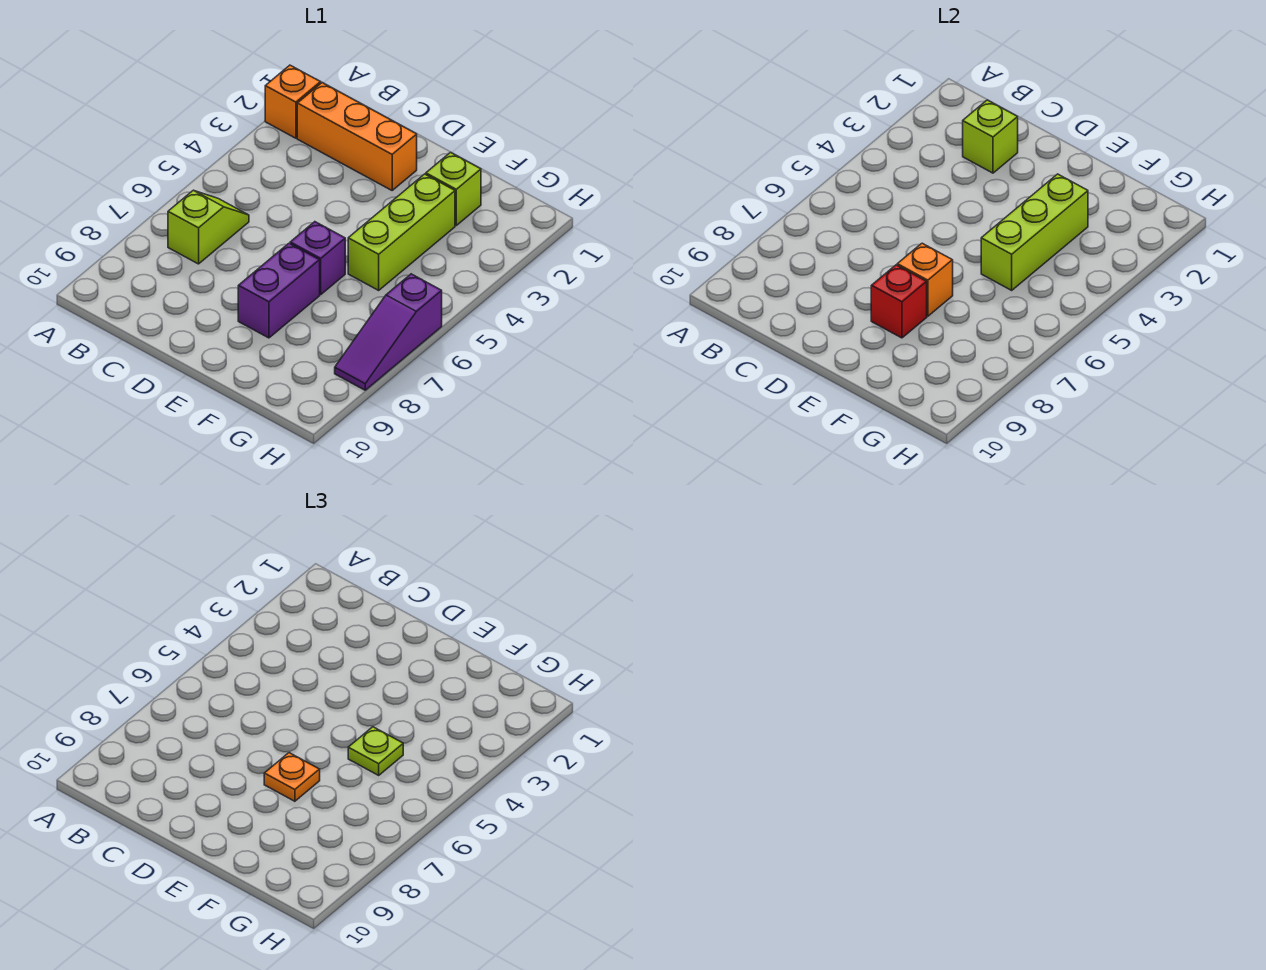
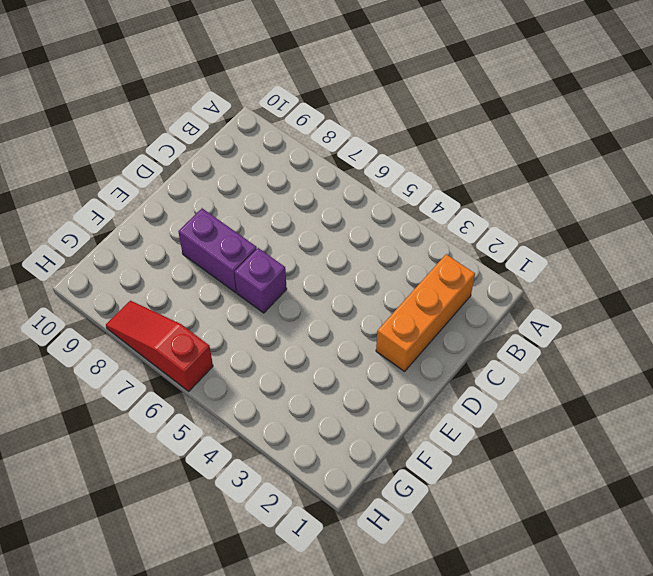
red 1x3 slope [106,301,213,391] -> purple 1x3 slope [335,274,442,390]
none -> orange 1x1 brick [265,65,321,138]
none -> lime 1x2 slope [168,190,249,264]
none -> lime 1x1 brick [426,153,481,225]

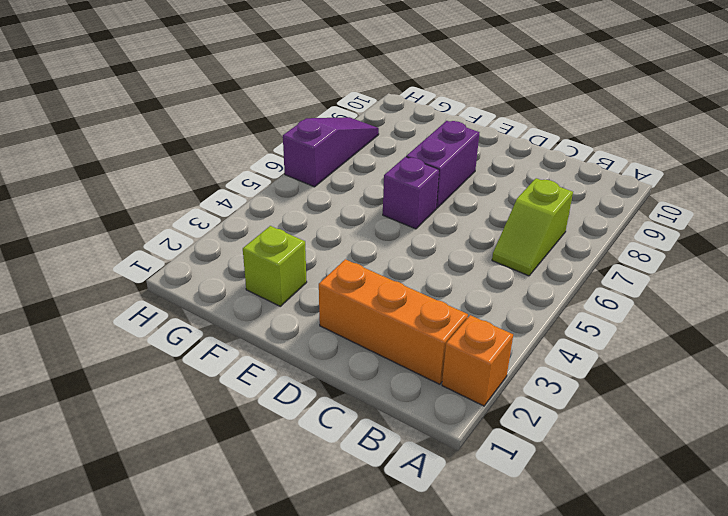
none -> lime 1x3 brick [348,174,455,290]
none -> lime 1x1 brick [963,100,1018,173]
none -> orange 1x1 brick [897,243,953,316]

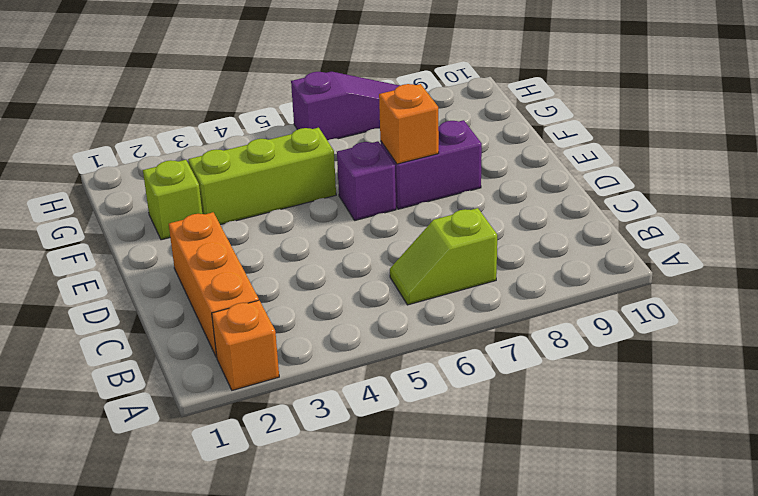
none -> lime 1x1 brick [963,100,1018,173]
none -> red 1x1 brick [871,265,927,338]
none -> lime 1x3 brick [981,174,1088,290]

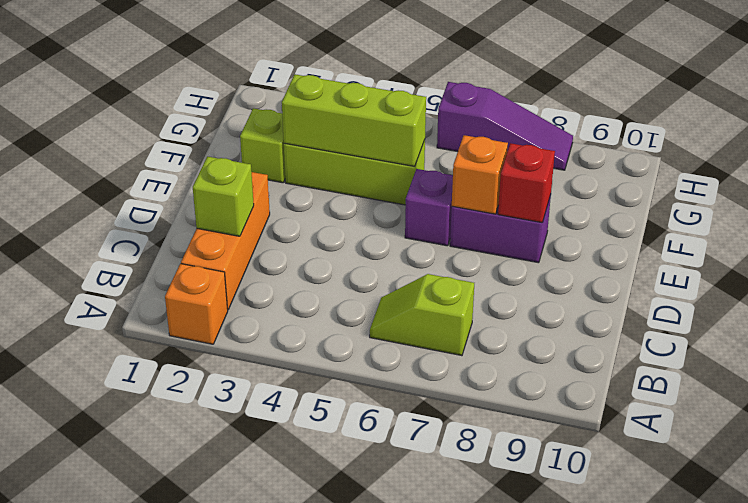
none -> orange 1x1 plate [264,753,320,801]
none -> lime 1x1 plate [348,727,403,775]

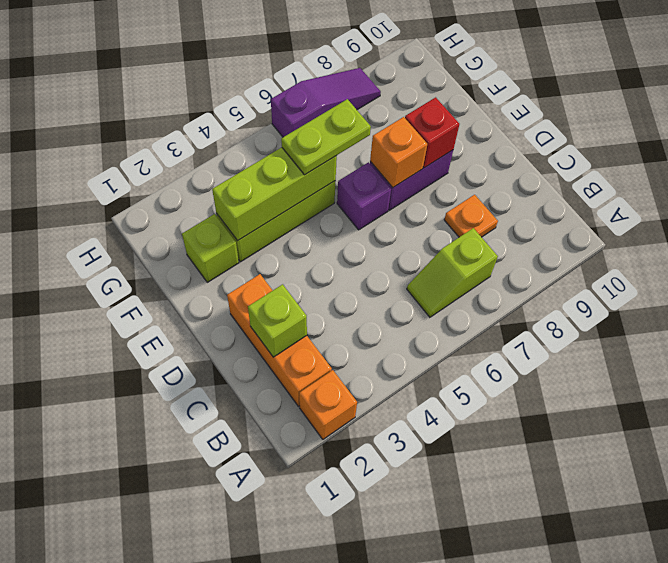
orange 1x1 plate [444,195,498,237] -> orange 1x1 plate moved to [264,753,320,801]
lime 1x2 plate [281,99,371,175] -> lime 1x1 plate [348,727,403,775]

